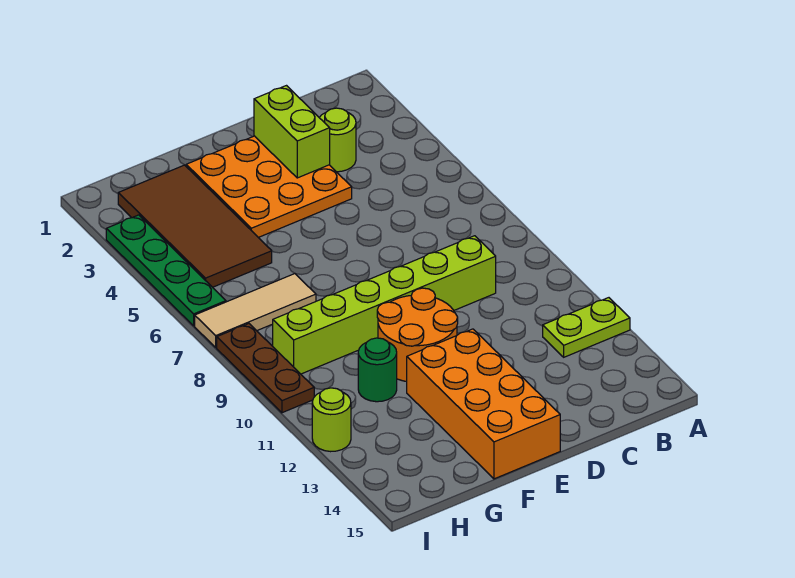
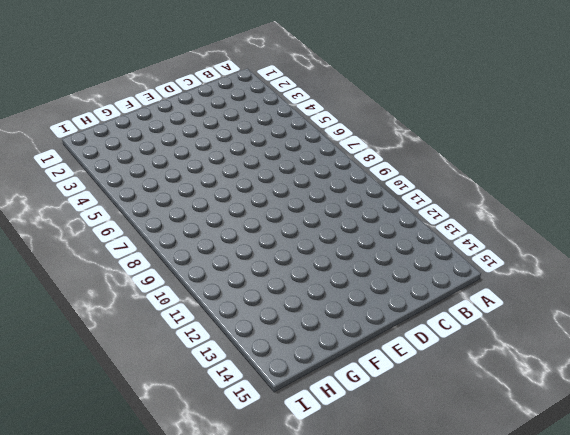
none -> lime 1x2 plate [543,298,630,357]
none -> lime 1x1 round brick [319,108,356,172]
none -> lime 1x6 brick [273,236,496,374]

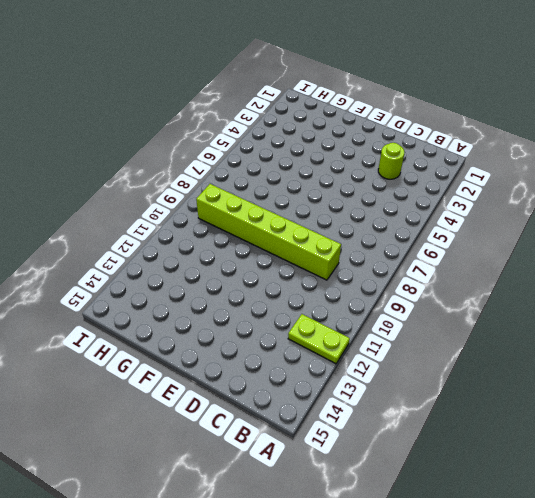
none -> orange 3x3 plate [186,136,352,238]
none -> orange 2x2 round brick [377,288,458,382]
none -> orange 2x4 brick [407,329,560,479]

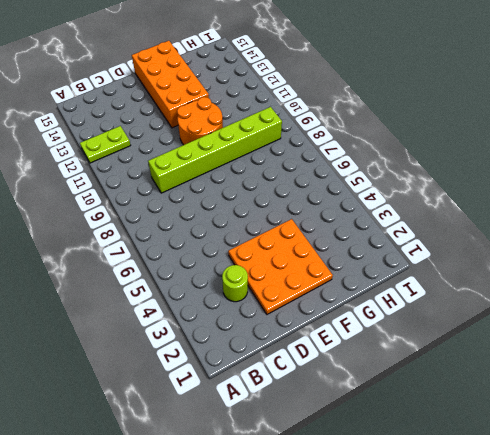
none -> brown 2x4 tile [118,165,272,287]
none -> tan 1x3 tile [195,274,316,347]
none -> green 1x1 round brick [358,338,397,402]

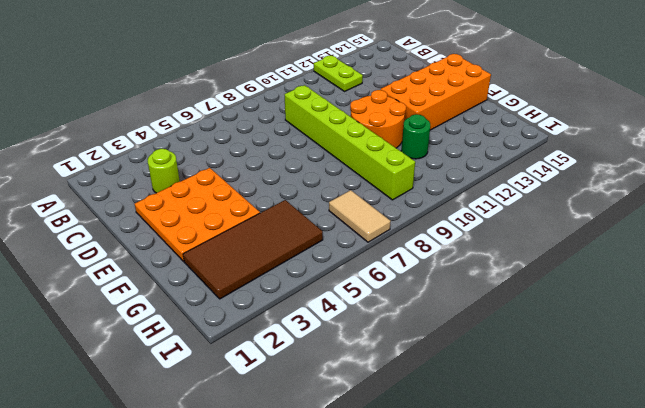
tan 1x2 tile [329,190,391,242] -> tan 1x3 tile [195,274,316,347]
none -> green 1x4 plate [106,215,226,326]
none -> brown 1x3 plate [217,324,314,413]
none -> lime 1x1 round brick [312,388,351,452]

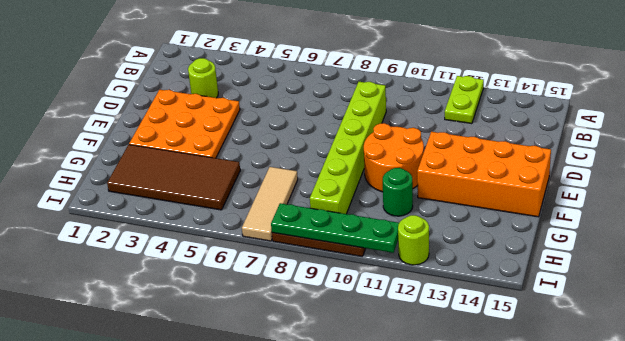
green 1x4 plate [271,203,399,253] -> green 1x4 plate moved to [106,215,226,326]
none -> lime 1x2 brick [254,86,330,178]

